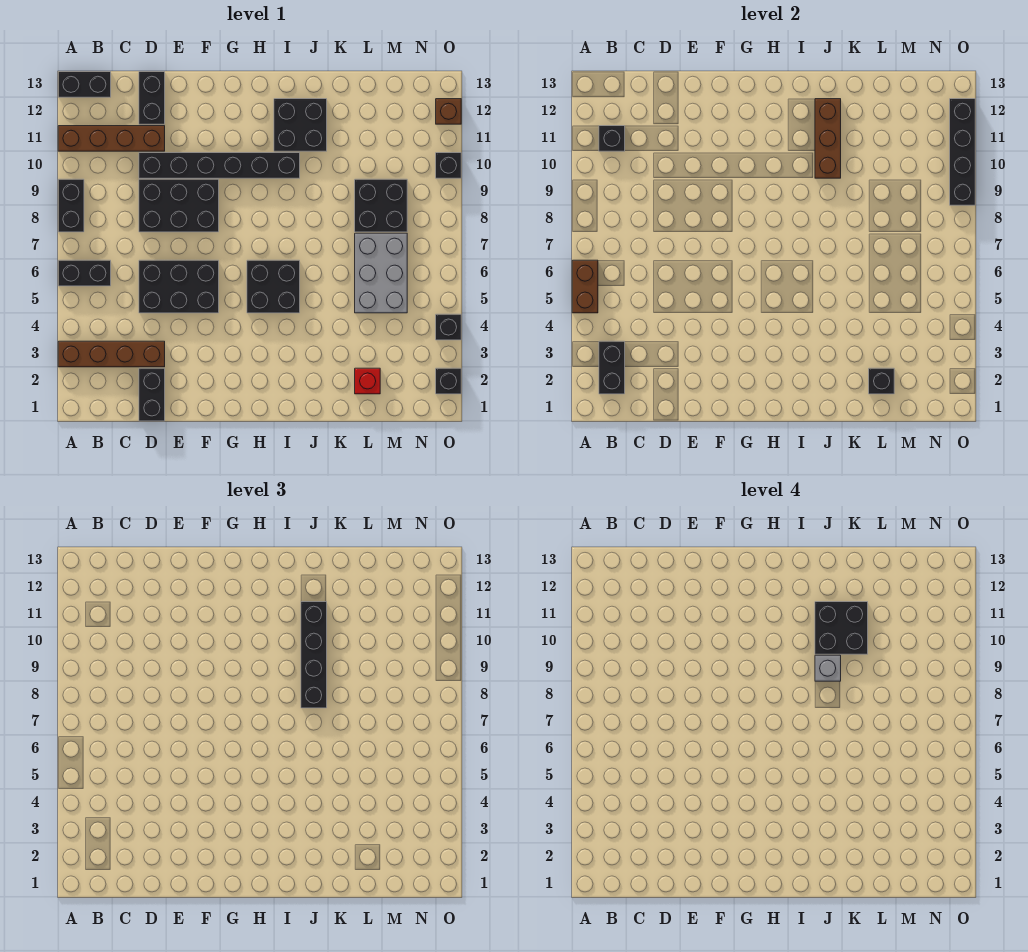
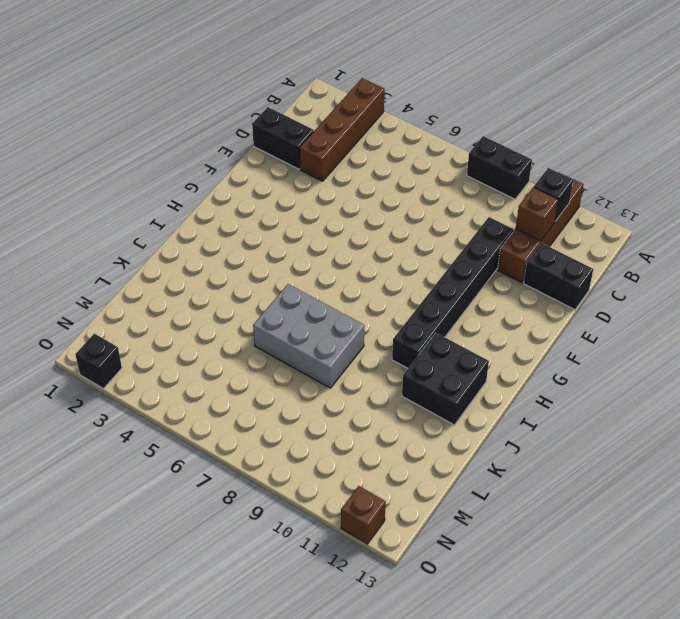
brown 1x1 brick [516,187,558,241] -> none
grey 2x3 brick [253,284,364,388] -> grey 2x3 brick moved to [355,233,407,313]
none -> black 1x2 brick [58,260,111,286]
none -> black 1x2 brick [58,72,111,97]
none -> black 2x3 brick [139,260,219,313]

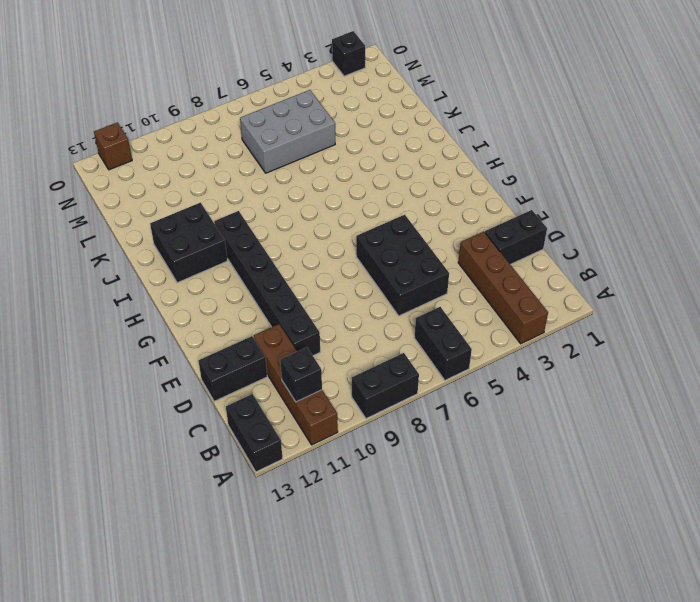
none -> black 2x3 brick [139,179,219,232]
none -> black 2x2 brick [247,260,300,313]
none -> red 1x1 brick [355,368,380,394]

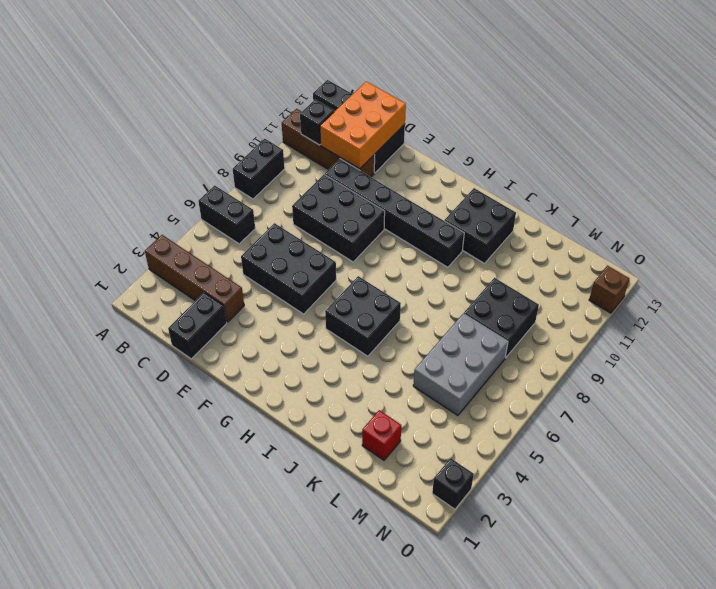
orange 2x3 brick [320,81,406,169] -> none
none -> black 1x1 brick [436,314,461,340]
none -> black 1x1 brick [436,153,461,178]
none -> brown 1x2 brick [572,260,598,313]

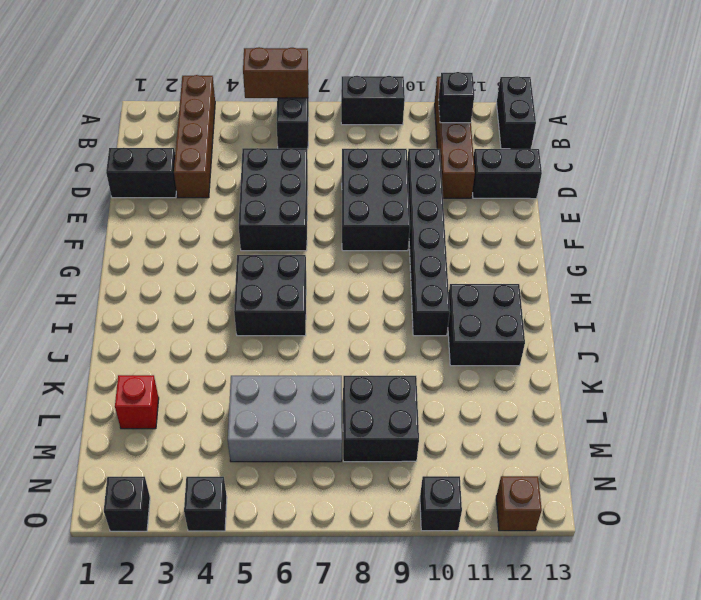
none -> black 1x2 brick [599,341,625,394]
none -> brown 1x3 brick [815,99,841,178]
none -> black 1x1 brick [869,368,894,394]

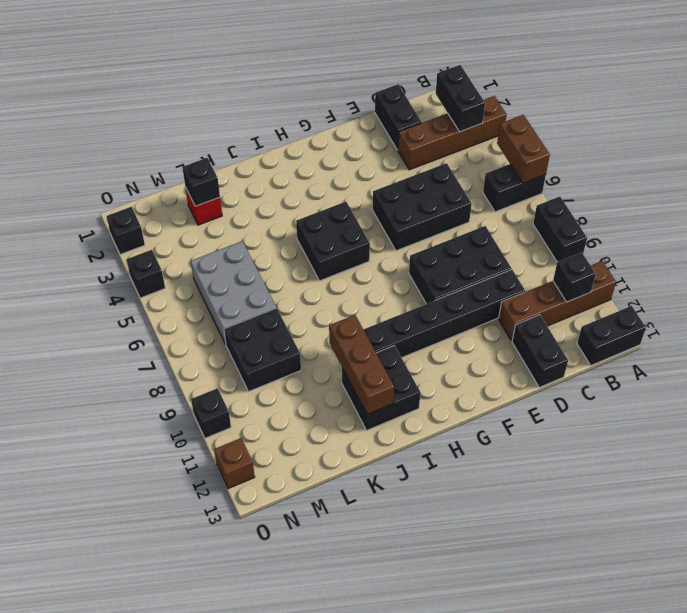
none -> black 1x4 brick [950,99,975,205]
none -> black 1x4 brick [301,602,327,708]
none -> grey 1x1 brick [815,655,841,681]

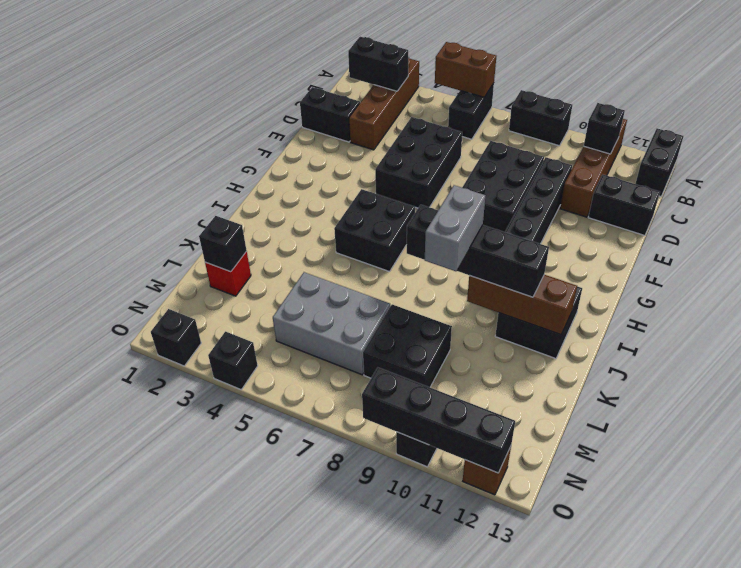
grey 1x2 brick [425,185,485,271] -> grey 1x1 brick [815,655,841,681]
none -> black 2x2 brick [815,602,868,654]

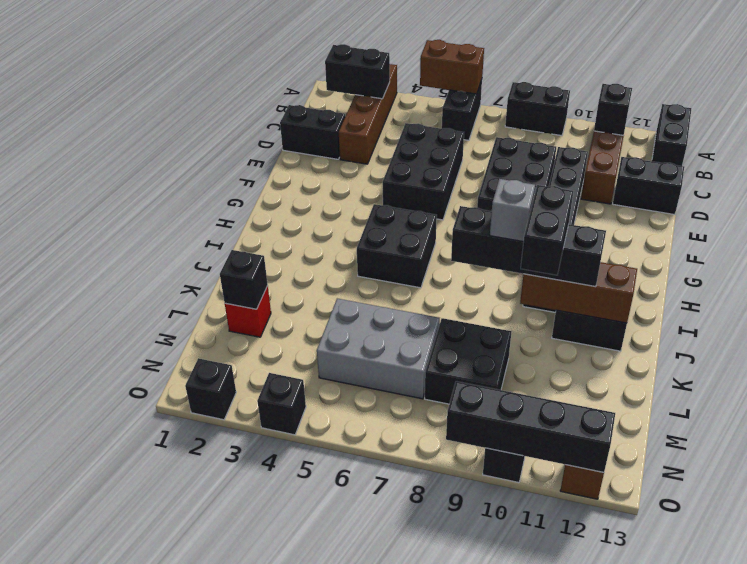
black 1x2 brick [521,185,573,275] -> black 2x2 brick [815,602,868,654]

